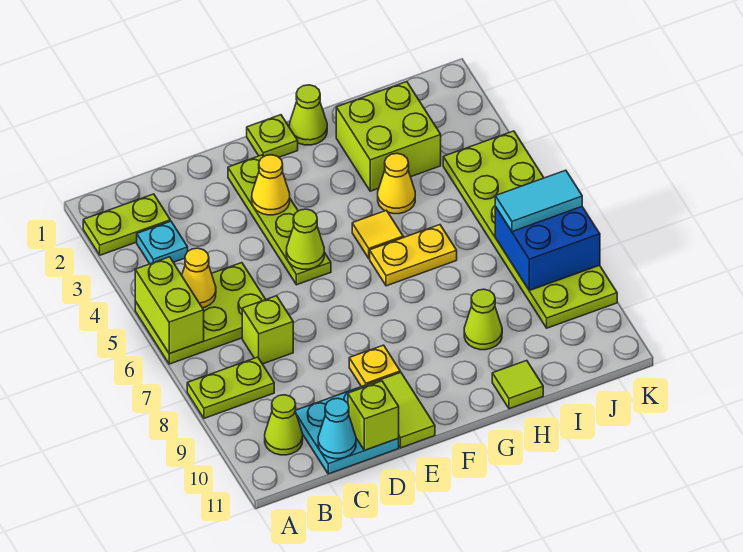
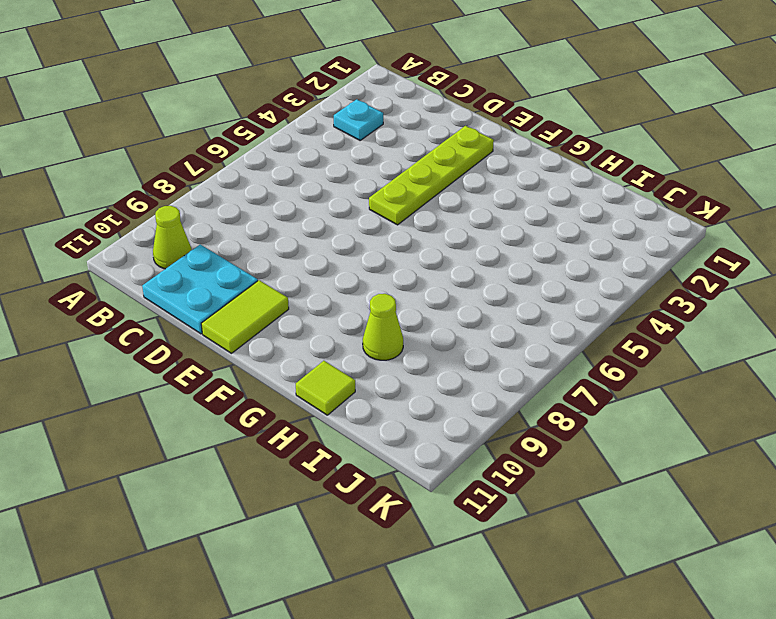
none -> lime 1x2 plate [83,194,170,255]
none -> lime 2x3 plate [135,263,266,364]
none -> lime 1x2 plate [187,357,274,418]

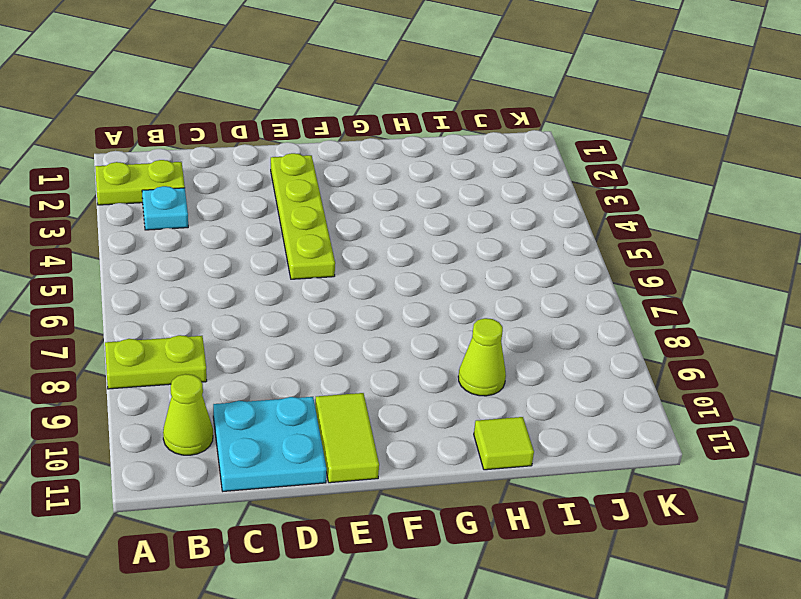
none -> lime 2x3 plate [135,263,266,364]
none -> lime 1x1 brick [242,296,293,364]
none -> yellow 1x1 plate [349,345,400,387]

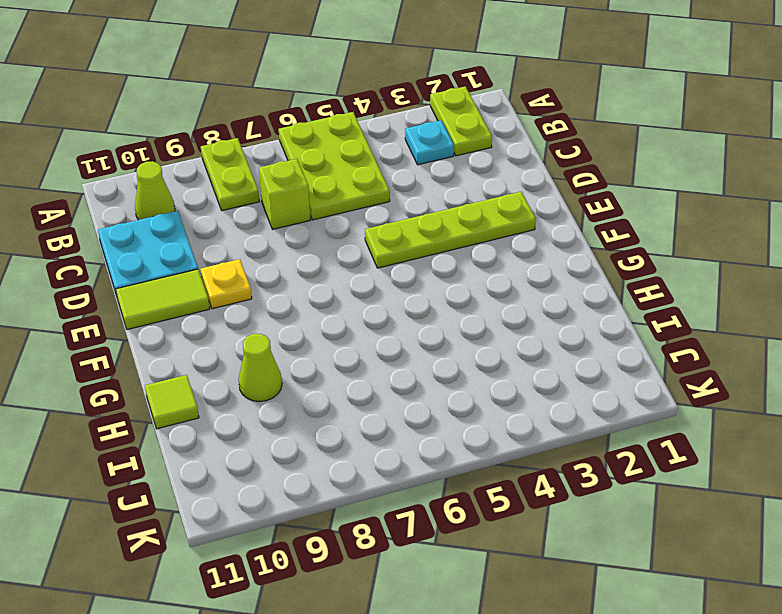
none -> lime 1x1 plate [247,115,298,157]
none -> lime 1x1 cone [289,85,327,145]
none -> yellow 1x1 tile [352,210,403,259]

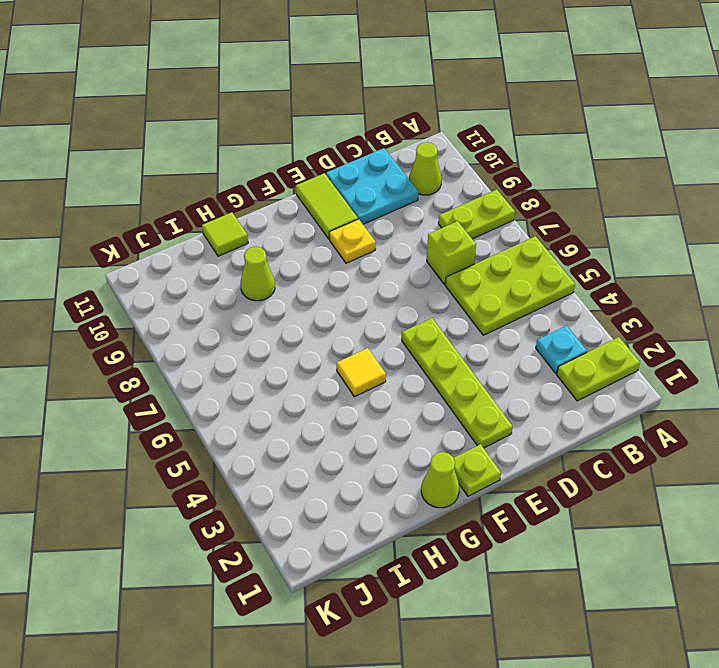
none -> yellow 1x2 plate [370,225,457,286]
none -> lime 2x2 brick [336,82,441,191]
none -> yellow 1x1 cone [378,153,415,214]

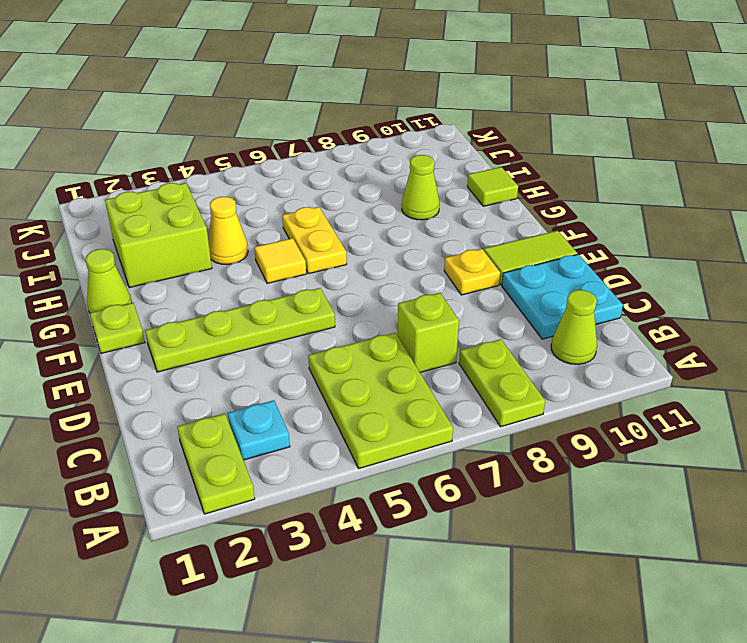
none -> lime 2x6 plate [443,131,617,328]
none -> lime 1x2 brick [135,257,204,354]
none -> yellow 1x1 cone [182,248,216,308]

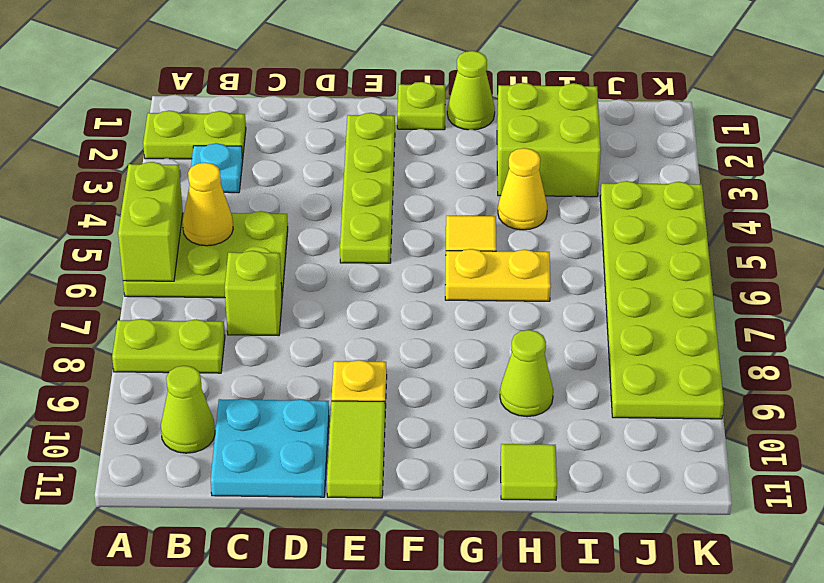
none -> cyan 1x1 cone [318,398,356,459]
none -> lime 1x1 brick [348,381,399,450]
none -> yellow 1x1 cone [252,155,290,215]

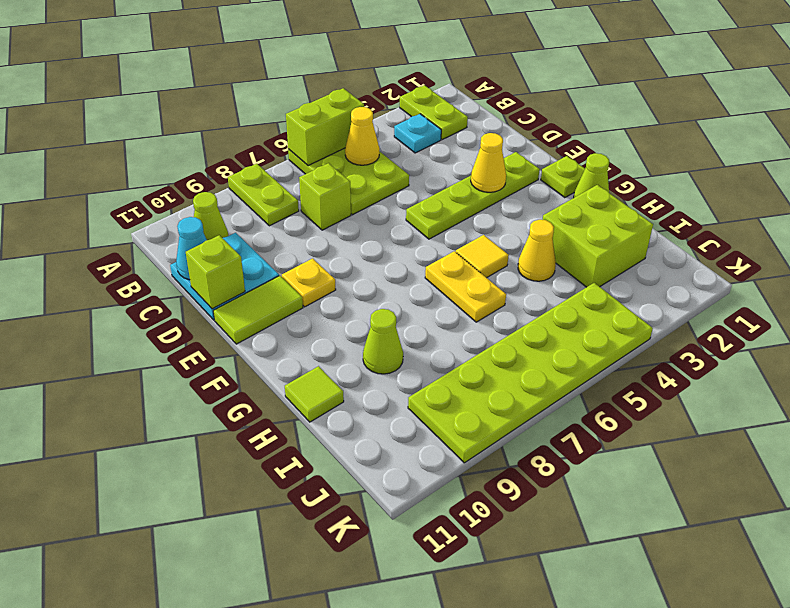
none -> lime 1x1 cone [286,209,324,269]
none -> blue 2x2 brick [495,207,600,290]
none -> cyan 1x2 tile [495,170,582,232]

